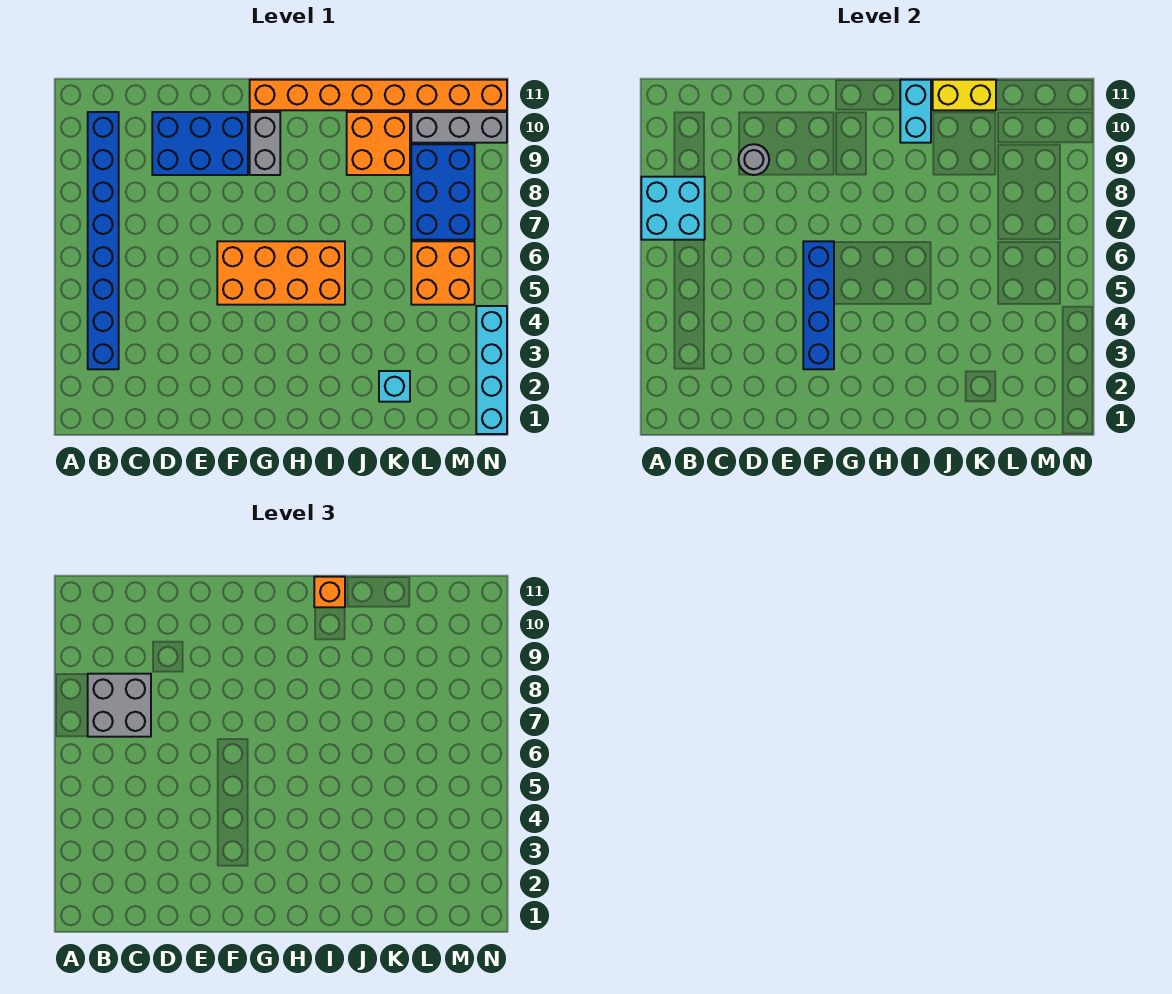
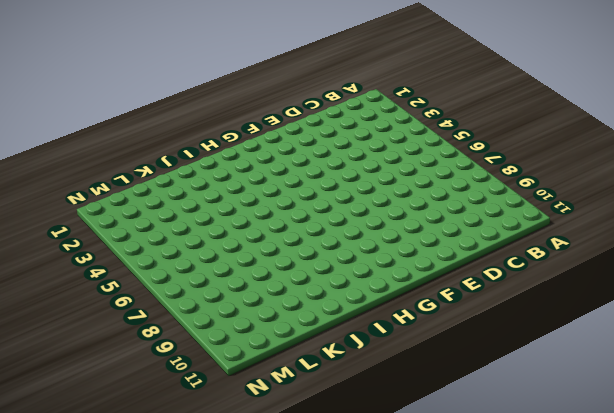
none -> blue 1x8 brick [88,112,119,369]
none -> blue 2x3 brick [152,112,248,175]
none -> orange 2x4 brick [217,241,345,305]

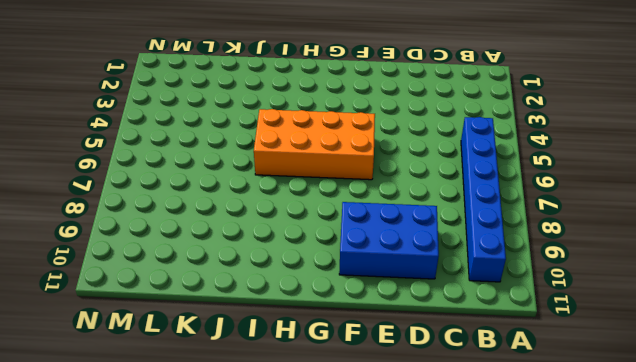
blue 1x6 brick [461,117,506,282] -> blue 1x8 brick [88,112,119,369]
none -> grey 1x2 brick [250,112,280,175]
none -> orange 1x8 brick [250,80,507,110]
none -> orange 2x2 brick [347,112,410,175]

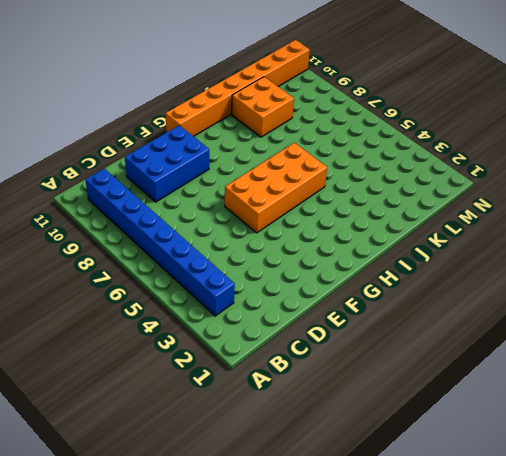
none -> grey 1x2 brick [250,112,280,175]
none -> cyan 1x1 brick [379,371,410,402]
none -> orange 2x2 brick [411,241,475,305]

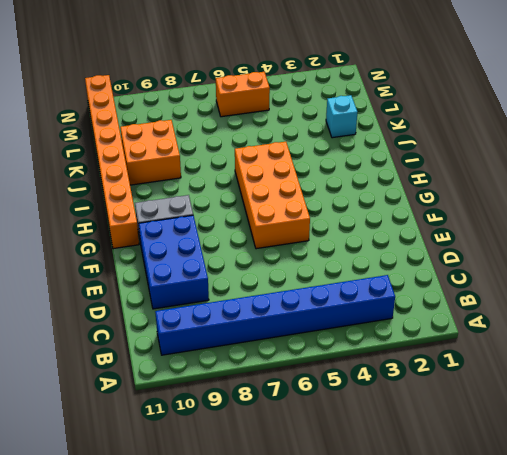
orange 1x2 brick [216,72,270,117] -> orange 2x2 brick [411,241,475,305]
none -> blue 2x3 brick [411,144,475,240]
none -> grey 1x3 brick [411,112,507,143]
none -> cyan 1x4 brick [476,306,507,434]

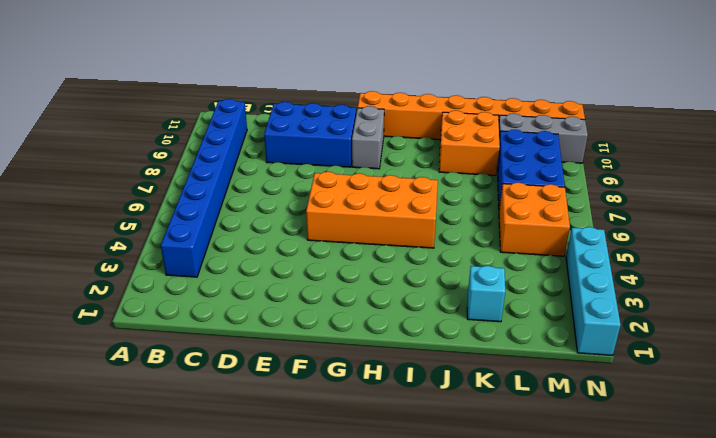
none -> cyan 2x2 brick [641,177,705,240]
none -> grey 1x1 round brick [738,144,769,175]
none -> blue 1x4 brick [803,241,834,369]

